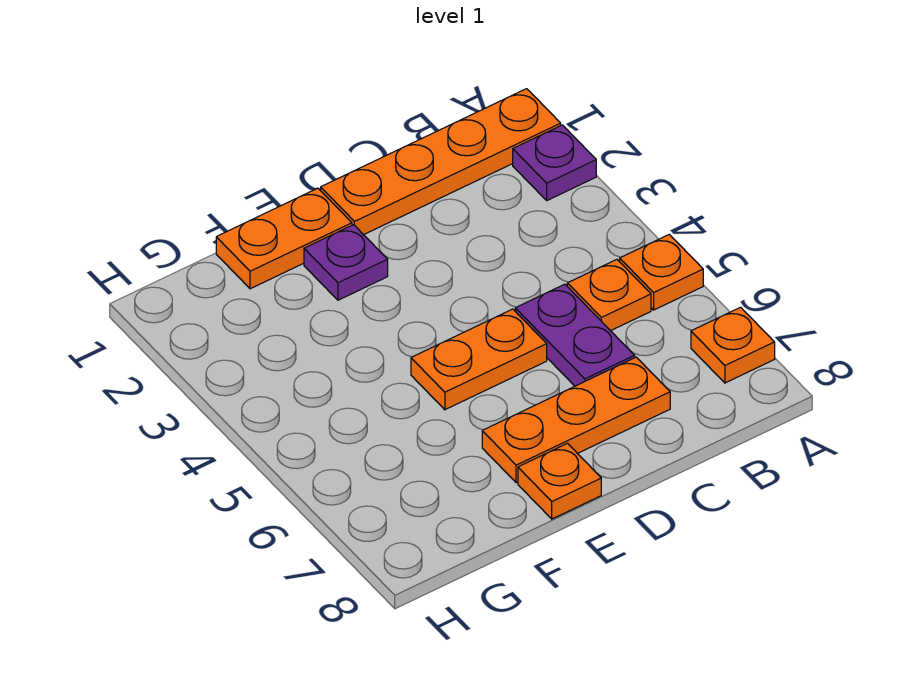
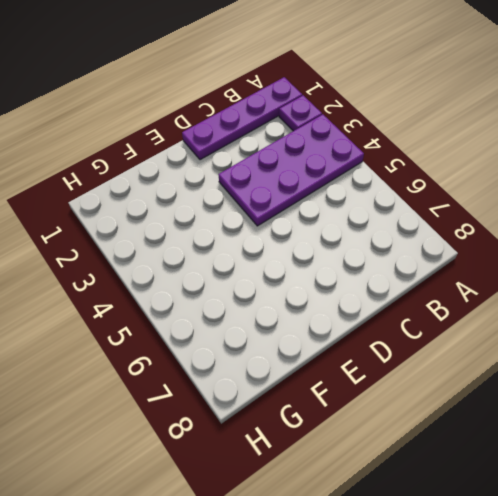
purple 1x4 plate [182,77,302,160] -> orange 1x4 plate [321,89,561,235]
purple 2x4 plate [218,114,364,226] -> none
none -> orange 1x1 plate [620,234,703,310]
none -> orange 1x1 plate [691,307,775,383]

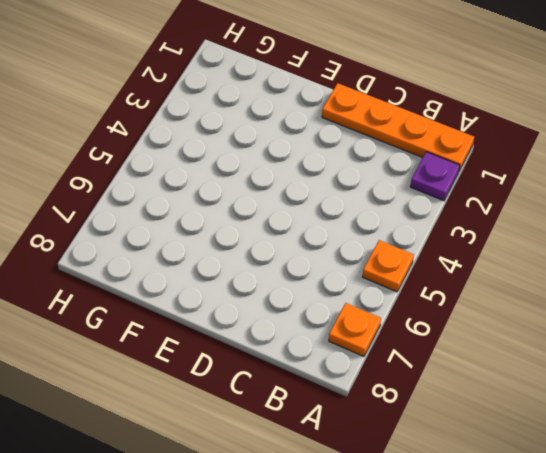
none -> orange 1x1 plate [567,260,651,331]
none -> purple 1x2 plate [515,284,635,386]

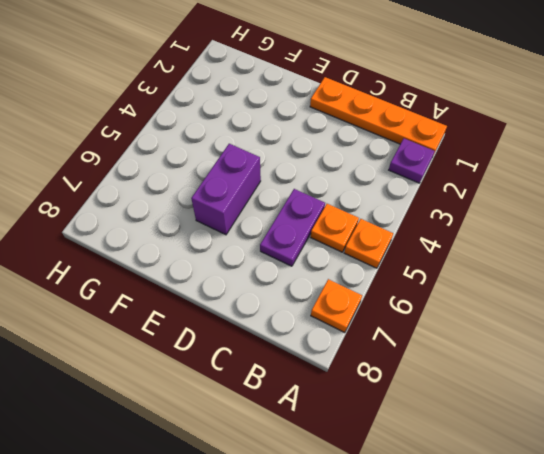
purple 1x2 brick [191,144,261,235] -> orange 1x2 plate [411,309,547,410]
none -> orange 1x3 plate [482,357,670,483]
none -> orange 1x2 plate [216,188,352,289]

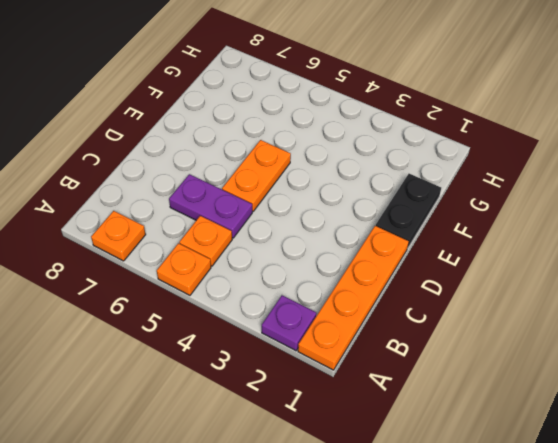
black 1x2 plate [376,174,441,248] -> orange 1x2 plate [216,188,352,289]
none -> orange 1x3 plate [482,357,670,483]
none -> purple 1x1 plate [304,225,388,300]

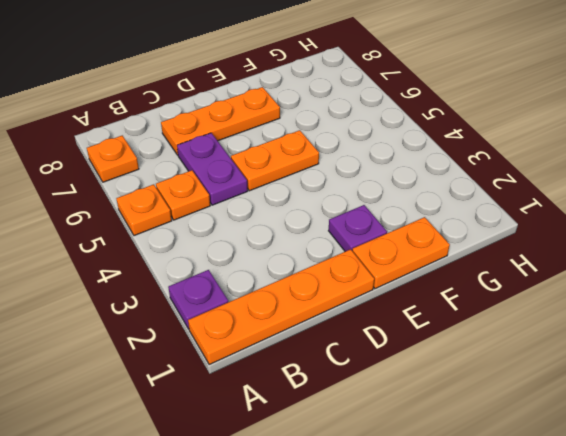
none -> orange 1x1 plate [518,443,601,519]

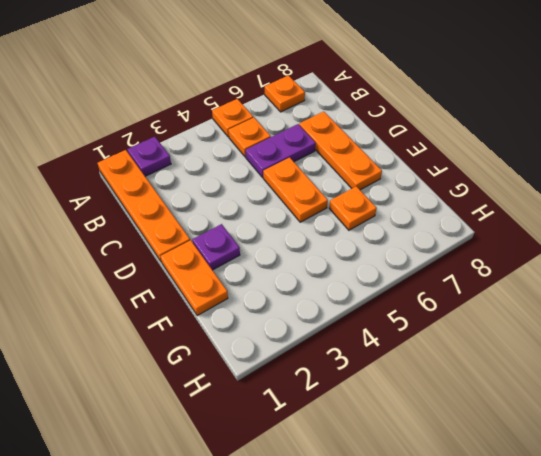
orange 1x1 plate [329,186,377,230] -> orange 1x1 plate moved to [518,443,601,519]

